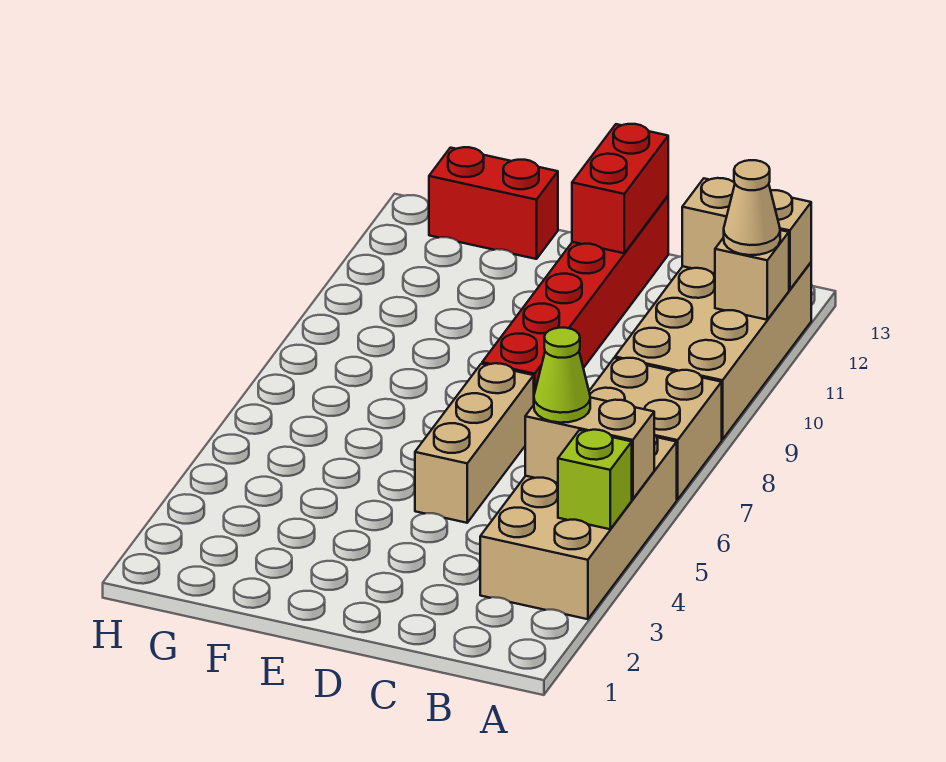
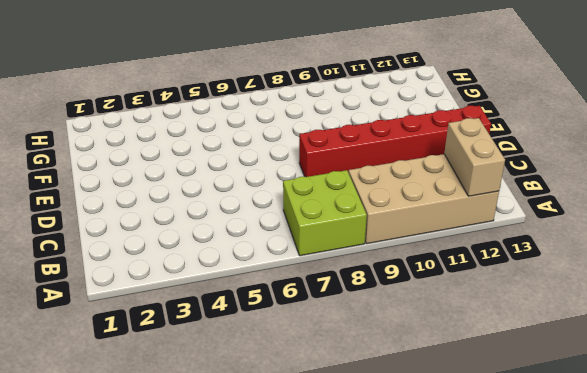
lime 2x2 brick [283,170,367,256] -> tan 2x2 brick [589,358,722,500]
none -> tan 2x4 brick [480,434,677,619]
none -> tan 1x3 brick [415,363,534,523]
none -> red 1x2 brick [429,147,558,259]

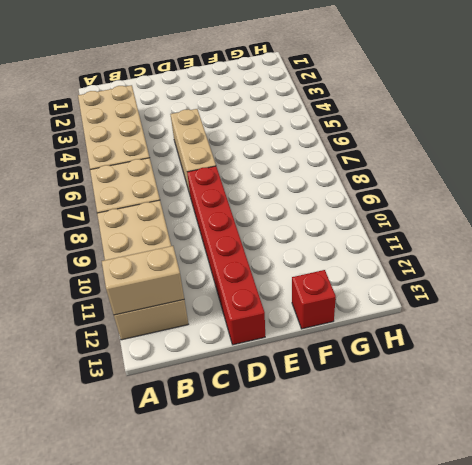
red 1x1 brick [292,270,336,329] -> red 1x2 brick [429,147,558,259]
none -> lime 1x1 brick [558,430,632,529]
none -> tan 1x2 brick [525,397,654,499]
none -> tan 1x1 brick [715,230,789,320]

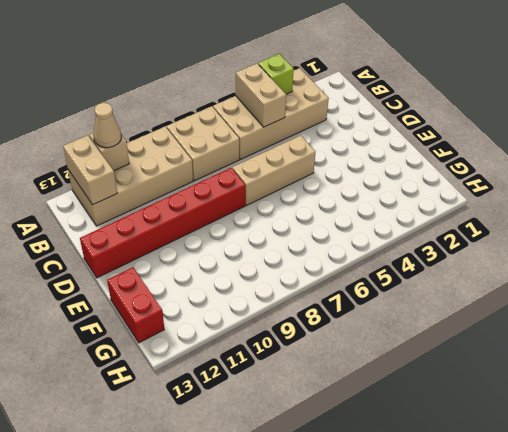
none -> red 1x2 brick [572,124,668,253]
none -> lime 1x1 cone [534,328,590,423]

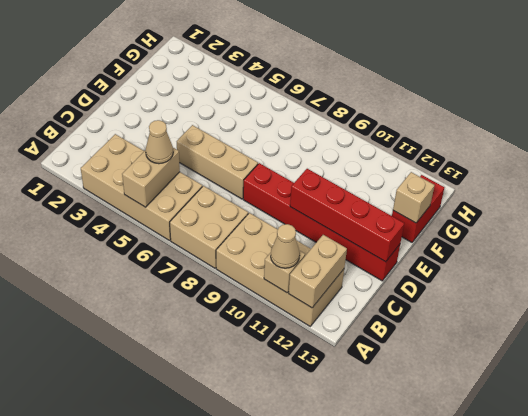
tan 1x1 cone [146,120,173,164] -> lime 1x1 cone [534,328,590,423]
red 1x4 brick [290,169,404,262] -> red 1x2 brick [572,124,668,253]
tan 1x1 brick [393,172,434,223] -> none
none -> lime 1x1 brick [558,430,632,529]

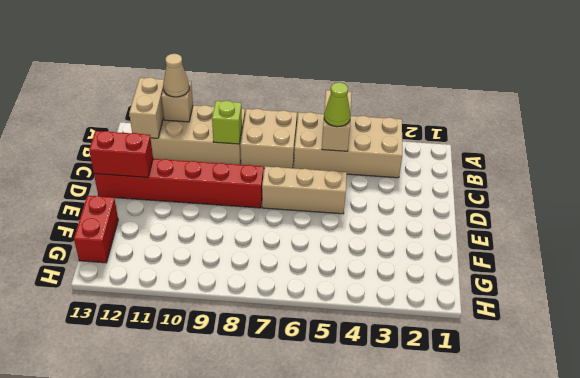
lime 1x1 brick [212,101,242,144] -> lime 1x1 brick moved to [558,430,632,529]

